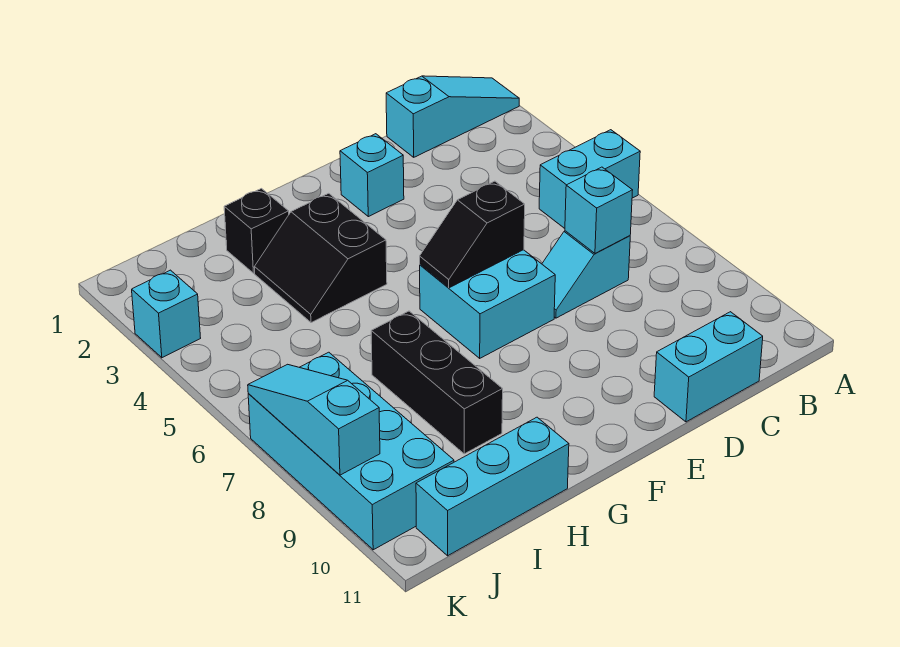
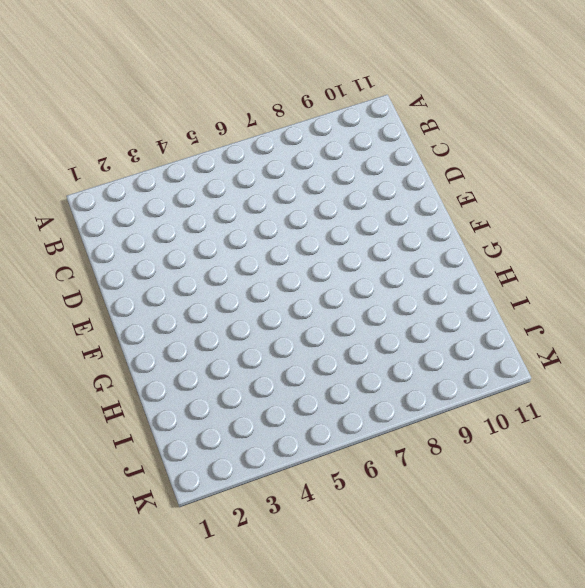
none -> cyan 1x3 slope [386,76,519,157]
none -> cyan 1x2 brick [539,130,640,228]
none -> cyan 1x2 slope [542,231,630,318]

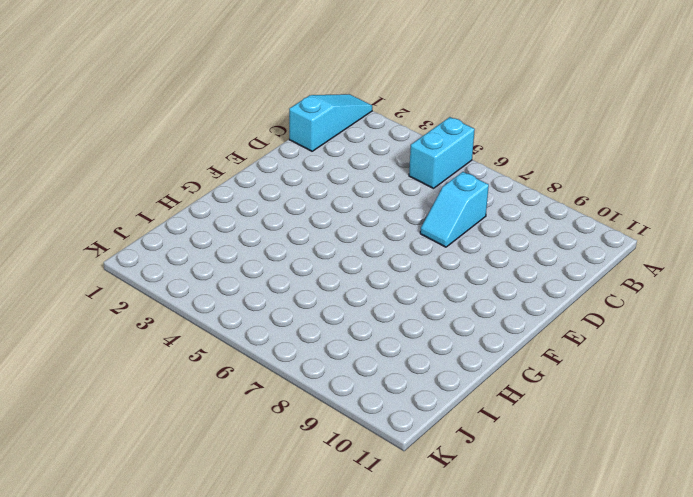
none -> cyan 1x2 brick [654,312,763,422]
none -> cyan 1x1 brick [340,134,404,217]
none -> cyan 2x2 brick [420,250,555,358]

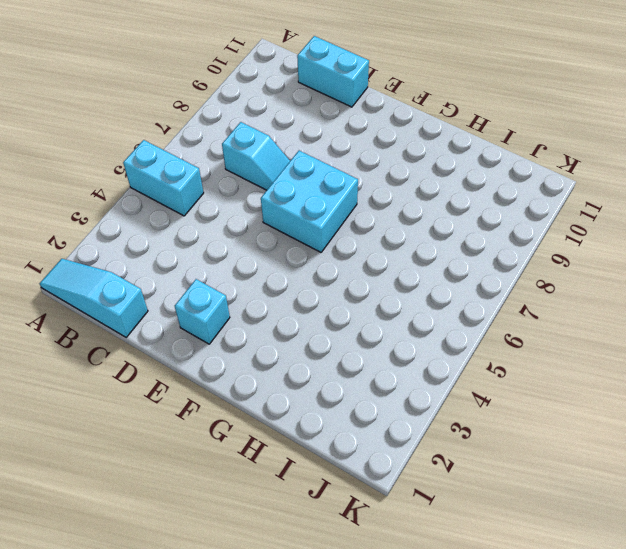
none -> black 2x2 slope [254,193,387,323]
none -> black 1x1 brick [224,189,289,273]
none -> black 1x3 brick [371,311,503,454]

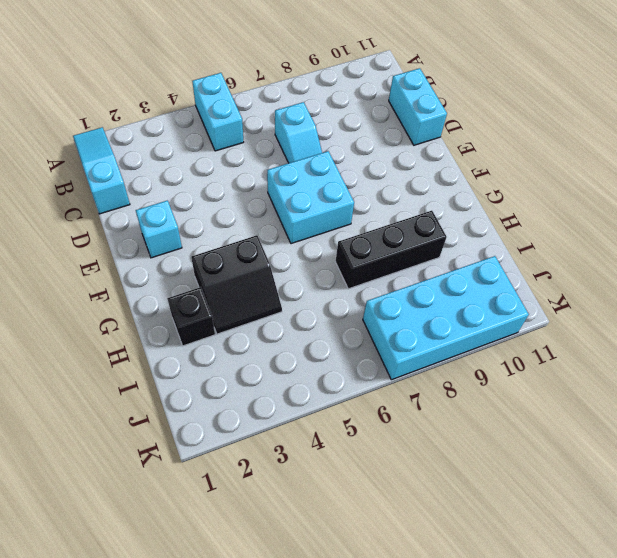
none -> cyan 1x3 brick [416,417,569,556]
none -> cyan 1x1 brick [132,270,200,358]
none -> cyan 1x1 brick [565,167,633,253]

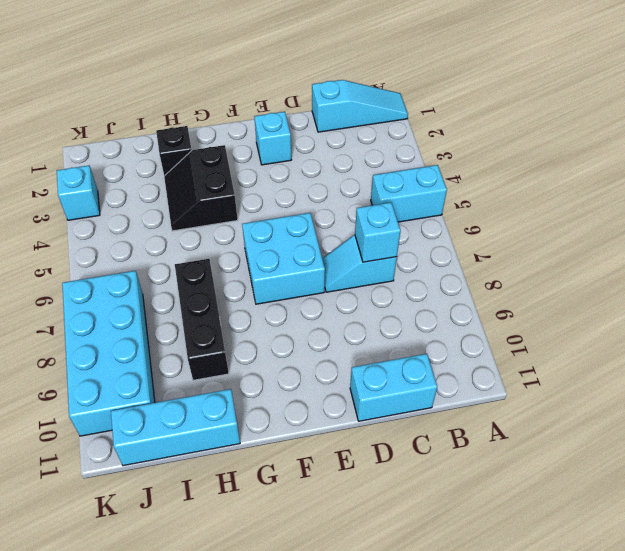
none -> black 1x2 slope [420,181,525,288]
none -> cyan 1x3 slope [248,364,380,475]

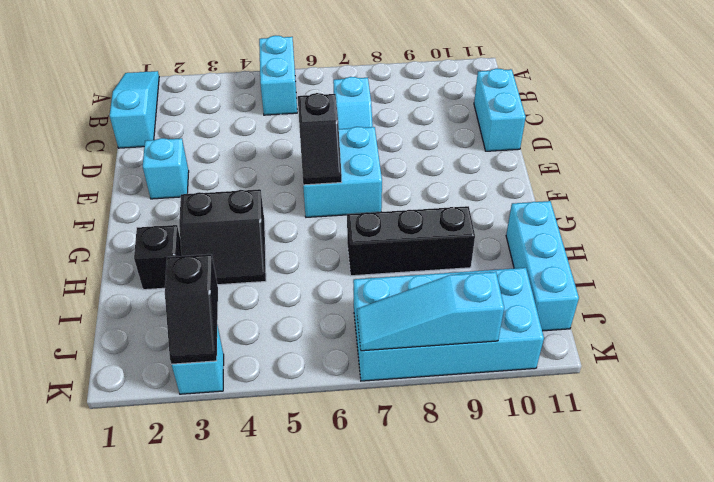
black 1x2 slope [165,254,218,364] -> none
none -> cyan 1x1 brick [565,167,633,253]

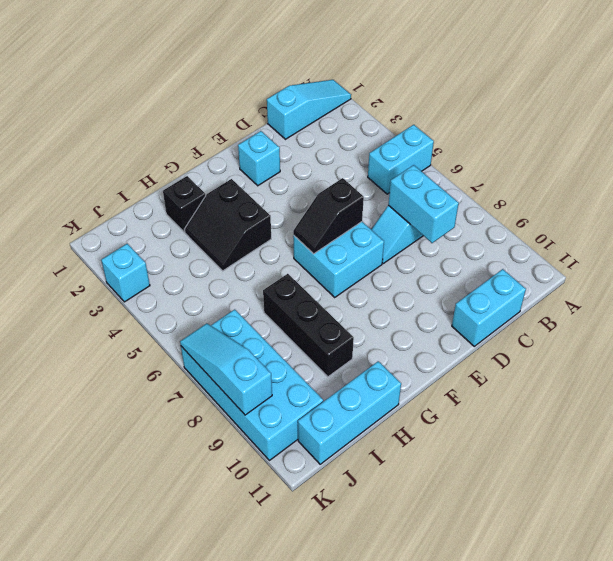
cyan 1x2 brick [389,165,459,243] -> cyan 1x1 brick [565,167,633,253]

